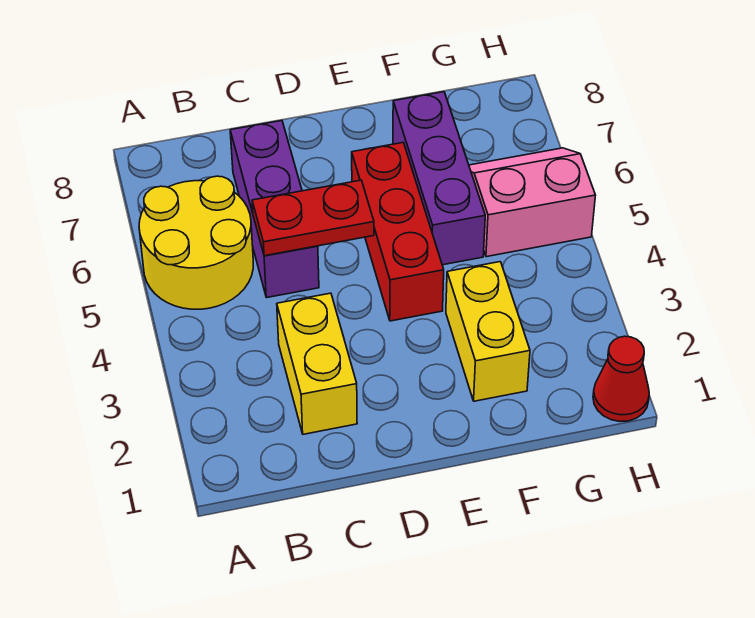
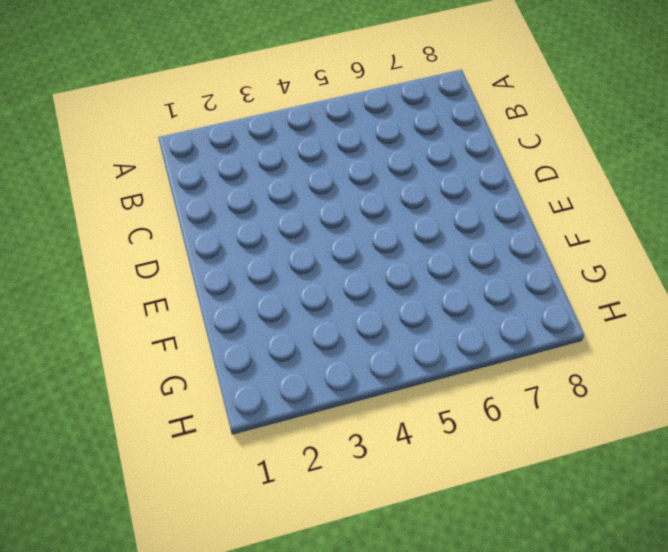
none -> yellow 2x2 round brick [139,176,253,309]
none -> yellow 1x2 brick [277,293,357,434]

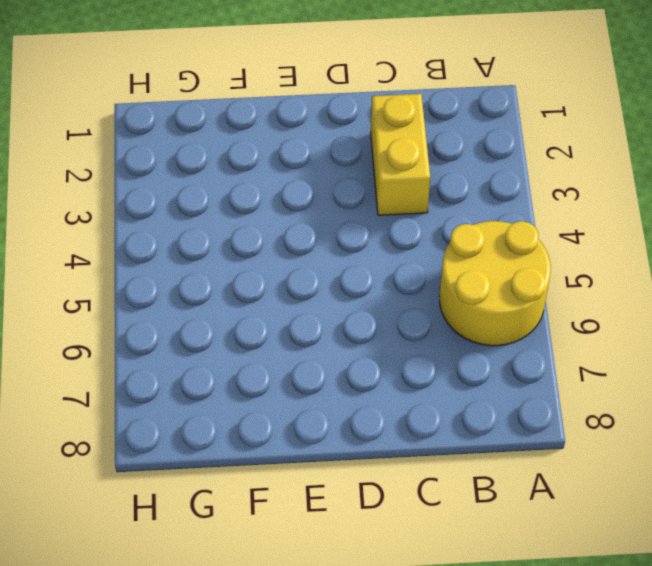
none -> purple 1x3 brick [230,121,319,298]
none -> red 1x3 brick [352,143,444,321]

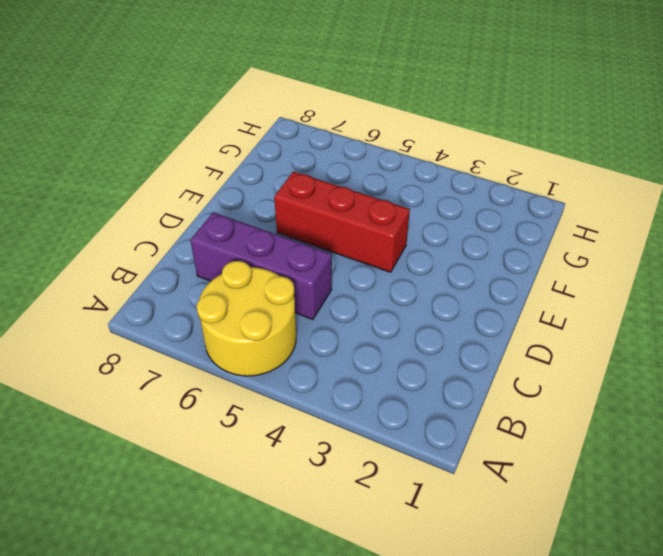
none -> yellow 1x2 brick [277,293,357,434]
none -> yellow 1x2 brick [446,262,530,401]

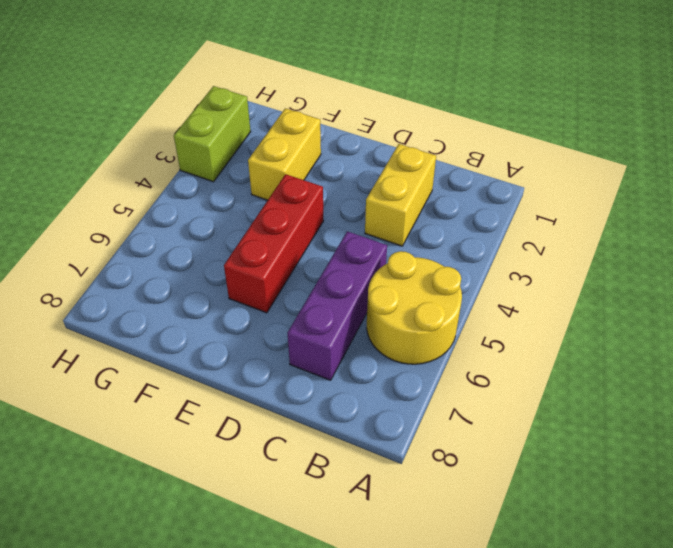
lime 1x2 brick [174,86,251,182] -> none
none -> purple 1x3 brick [393,92,485,265]
none -> pink 2x2 slope [469,148,596,257]

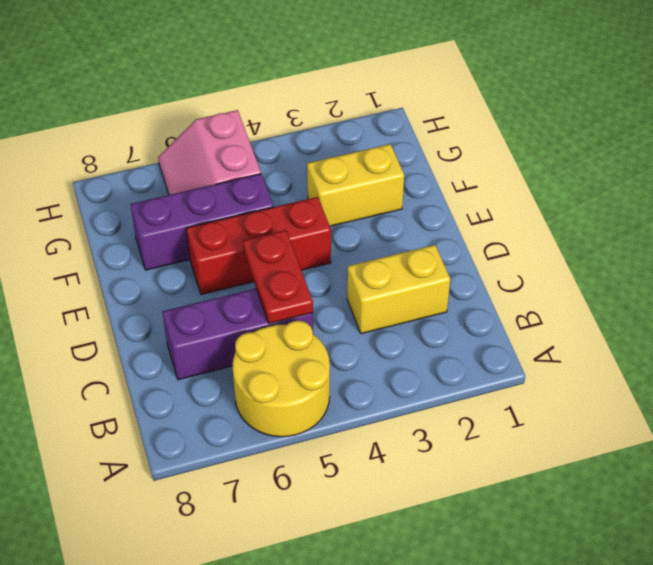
none -> red 1x1 cone [593,336,649,422]

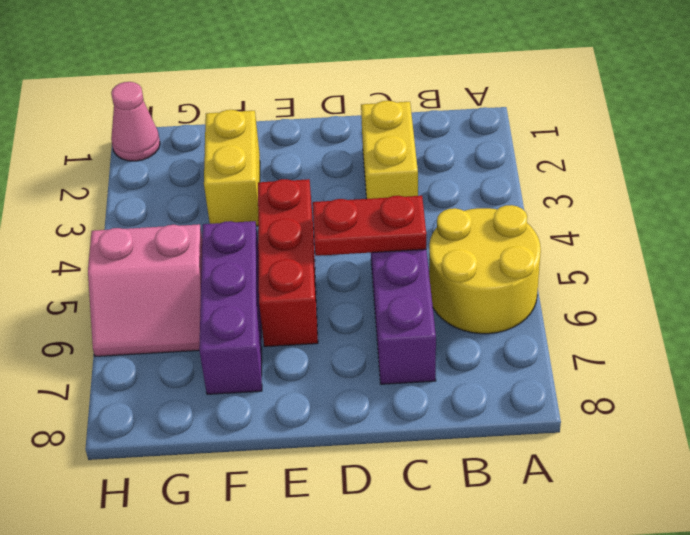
pink 1x1 cone [111,82,160,161] -> red 1x1 cone [593,336,649,422]

